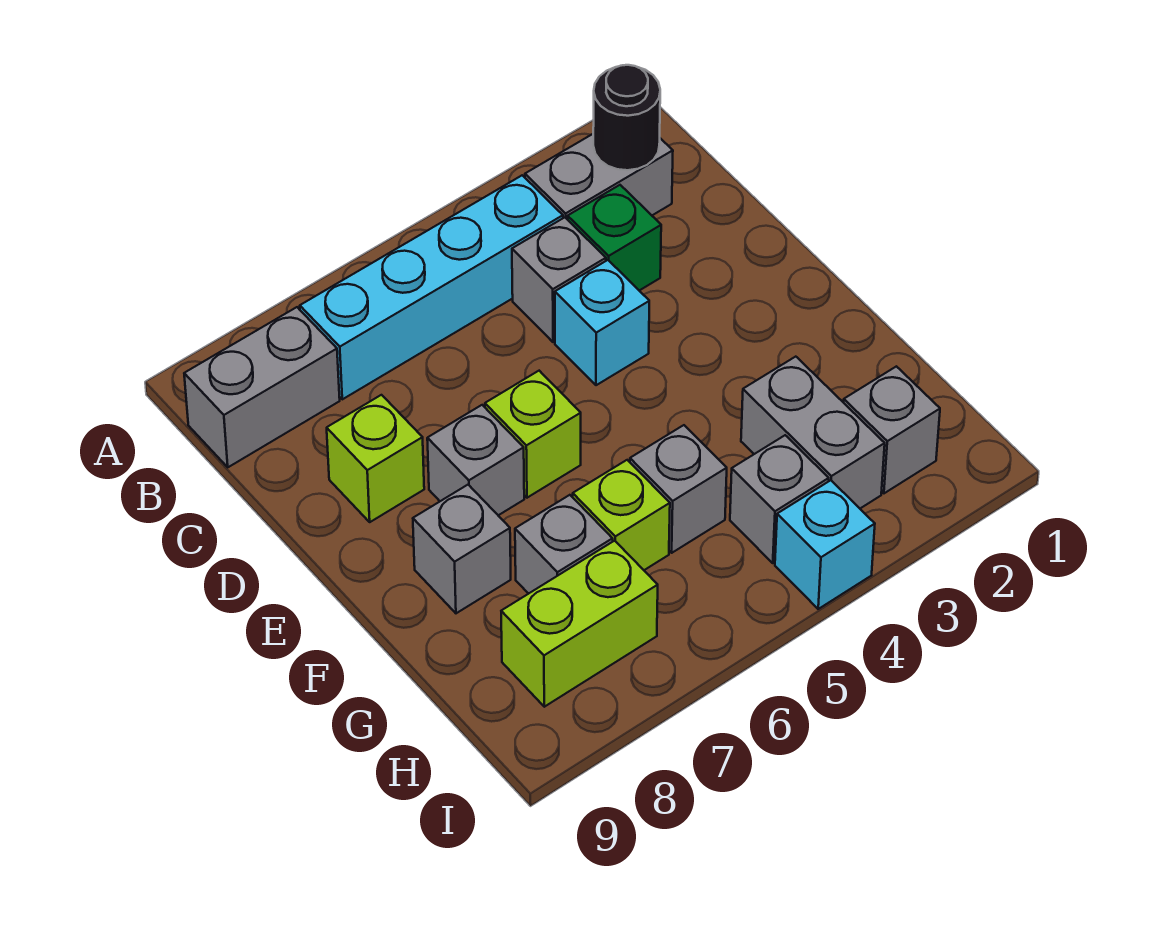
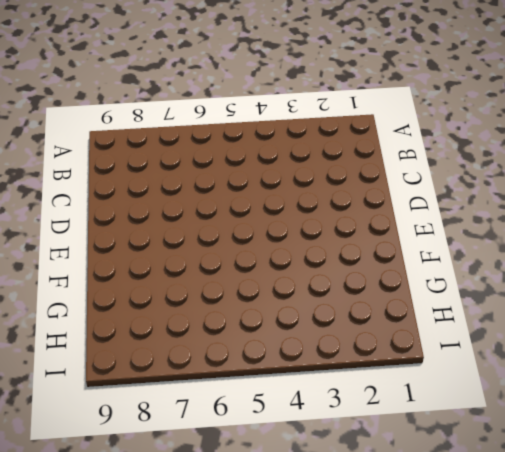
none -> grey 1x2 brick [525,134,673,220]
none -> cyan 1x4 brick [300,175,563,399]
none -> grey 1x2 brick [184,307,340,467]

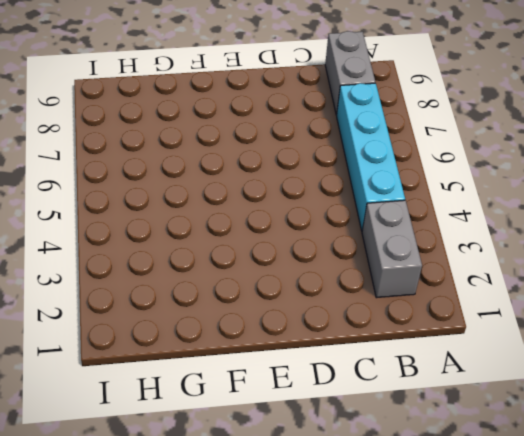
none -> green 1x1 brick [568,185,661,291]
none -> grey 1x1 brick [512,217,606,342]
none -> cyan 1x1 brick [555,260,649,385]

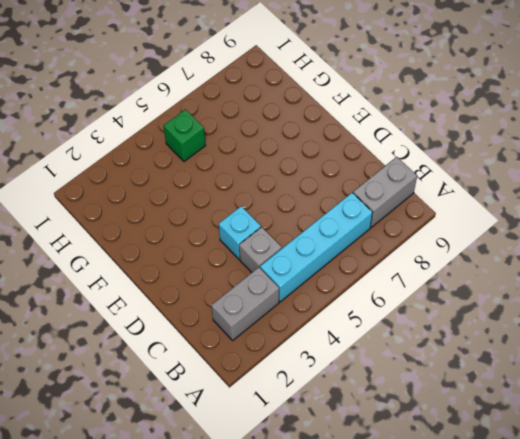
green 1x1 brick [163,109,205,162] -> green 1x1 brick moved to [568,185,661,291]
none -> lime 1x1 brick [327,395,424,522]
none -> lime 1x1 brick [485,371,581,498]
none -> grey 1x1 brick [427,405,524,515]

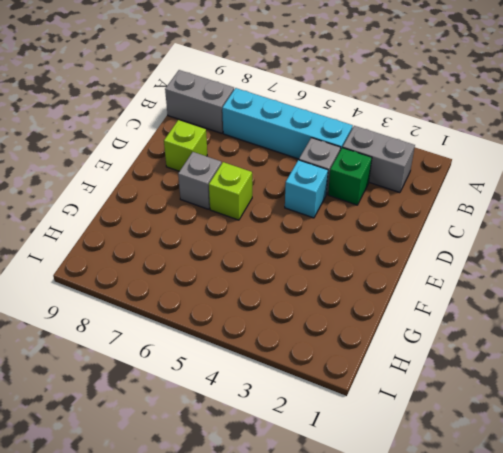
none -> grey 1x1 brick [413,485,511,613]
none -> grey 1x2 brick [741,357,885,508]
none -> grey 1x1 brick [630,425,727,553]

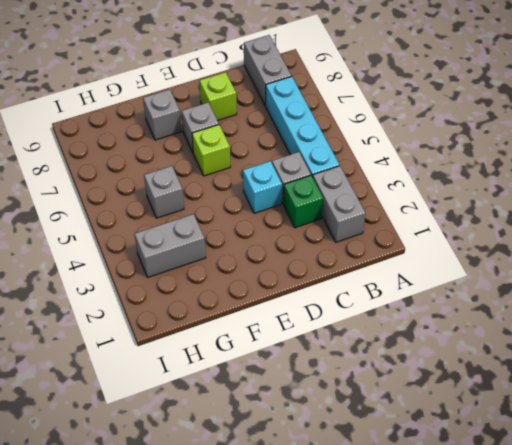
none -> lime 1x1 brick [573,460,670,570]
none -> grey 1x1 brick [515,495,613,594]
none -> grey 1x1 brick [844,366,940,493]

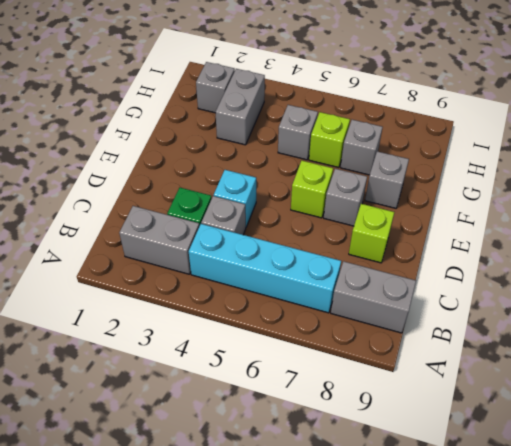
none -> grey 1x1 brick [730,435,829,563]
none -> lime 1x2 brick [501,541,658,707]
none -> cyan 1x1 brick [775,480,875,609]

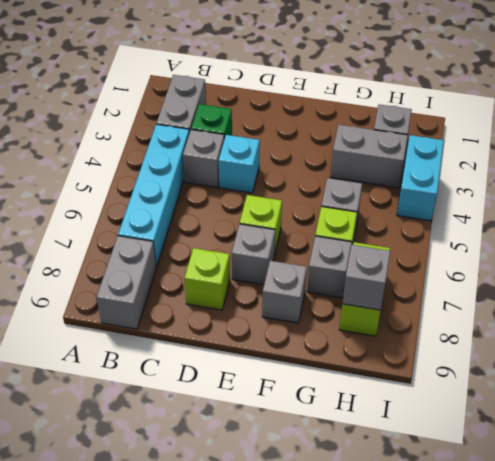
grey 1x1 brick [342,245,390,310] -> grey 1x1 brick moved to [730,435,829,563]
cyan 1x2 brick [397,135,444,221] -> cyan 1x1 brick [775,480,875,609]
none -> black 1x1 round brick [593,65,660,170]

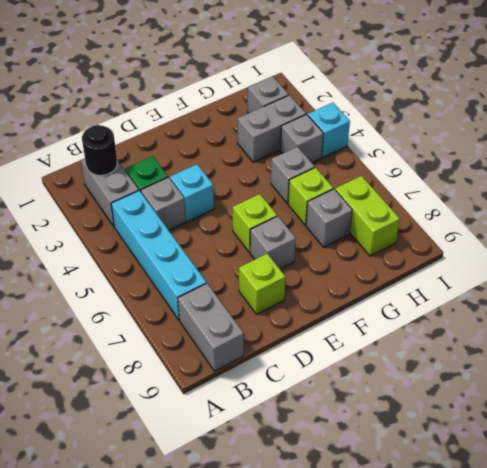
none -> grey 1x1 brick [413,485,511,613]

